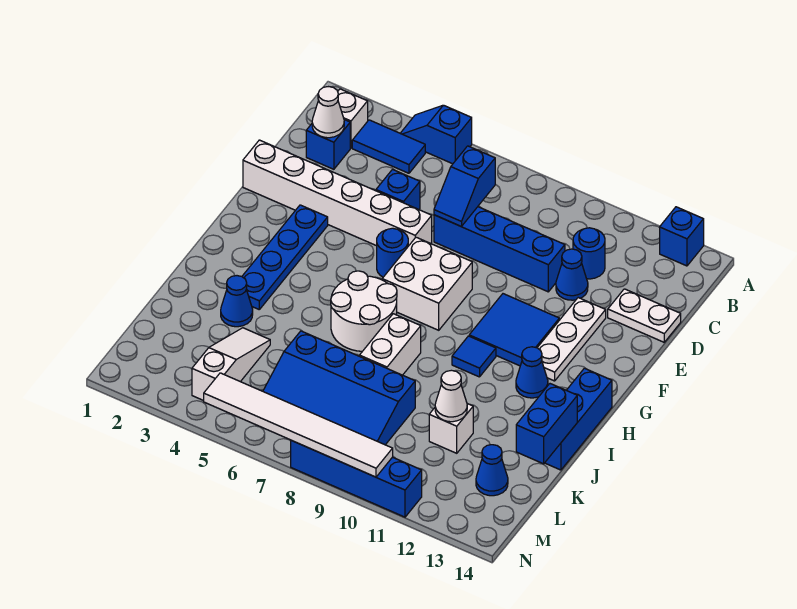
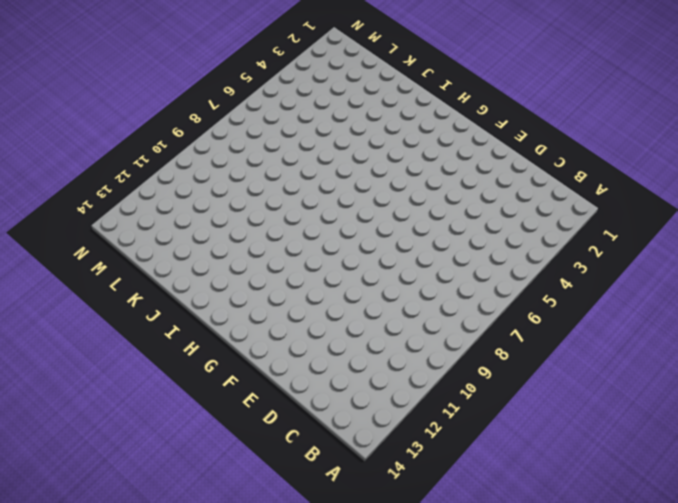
none -> blue 1x2 slope [400,105,472,164]
none -> blue 1x1 brick [660,207,704,266]
none -> white 1x1 brick [338,89,368,148]
none -> blue 1x2 tile [352,120,425,173]

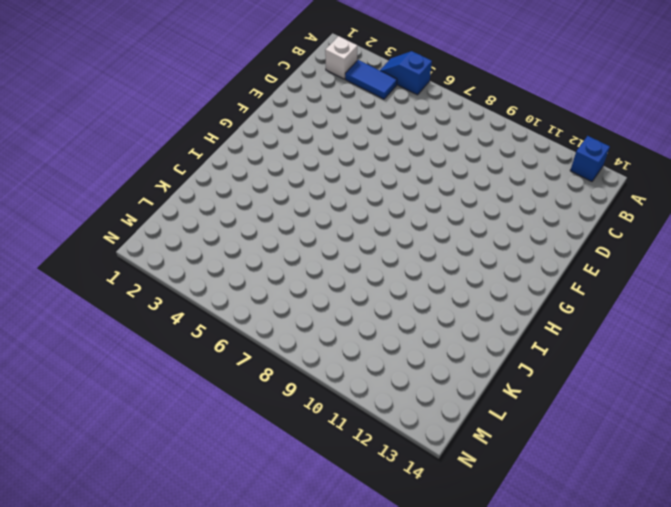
none -> blue 1x1 brick [306,120,350,169]
none -> blue 1x1 round brick [573,228,605,279]
none -> blue 1x1 brick [376,169,420,209]
none -> blue 1x4 brick [434,207,565,292]

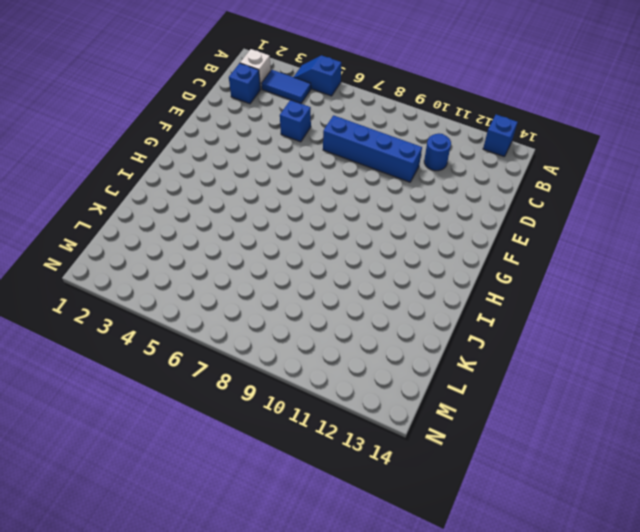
none -> blue 1x1 cone [556,249,588,300]
none -> white 1x2 plate [608,289,681,342]
none -> white 1x6 brick [243,140,432,246]
none -> white 1x3 plate [537,298,606,381]

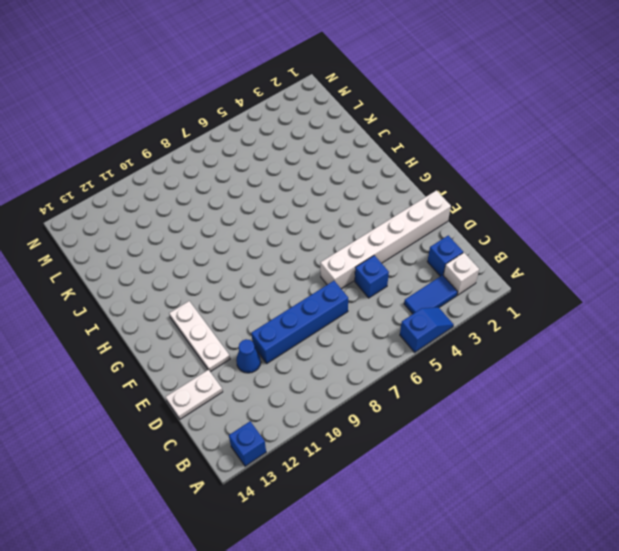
none -> blue 1x1 round brick [573,228,605,279]
none -> blue 1x4 plate [242,205,328,309]
none -> blue 1x1 round brick [377,228,408,277]
none -> white 2x2 brick [382,237,472,330]

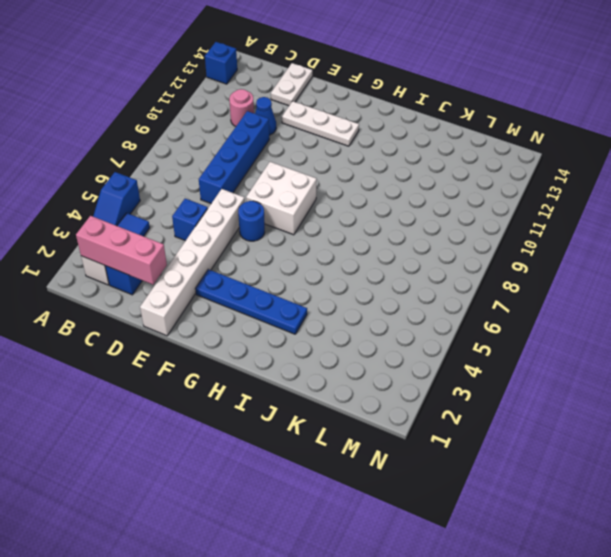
pink 1x3 brick [76,216,167,285] -> white 1x1 cone [312,87,344,138]
pink 1x1 round brick [229,89,254,126] -> blue 1x1 round brick [573,228,605,279]
none -> blue 2x2 tile [469,294,559,366]
none -> white 2x2 round brick [331,271,397,351]
none -> blue 1x1 tile [452,336,496,377]
none -> blue 1x1 cone [516,347,548,398]

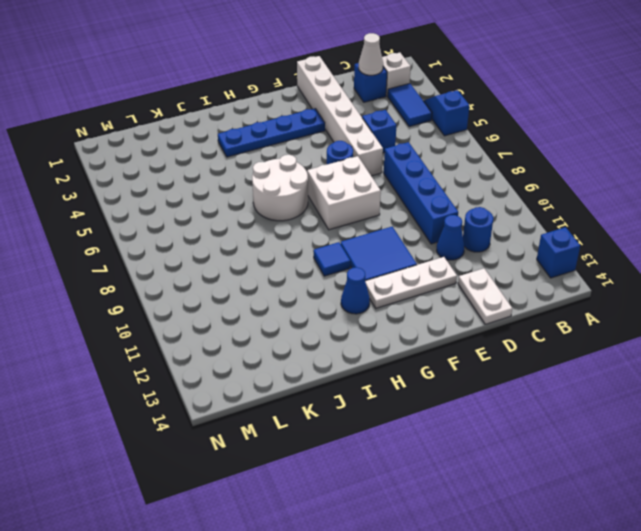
none -> blue 1x3 brick [545,368,612,470]
none -> white 1x2 brick [360,314,421,375]
none -> blue 1x1 cone [221,276,253,327]
none -> white 1x3 slope [192,328,270,401]

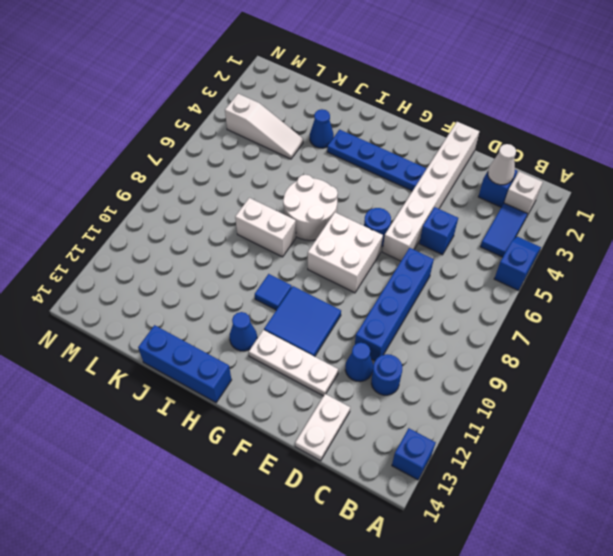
none -> blue 3x4 slope [263,331,415,445]
none -> white 1x1 brick [429,404,473,453]
none -> blue 1x1 cone [476,445,508,496]
none -> blue 1x4 brick [291,440,422,517]

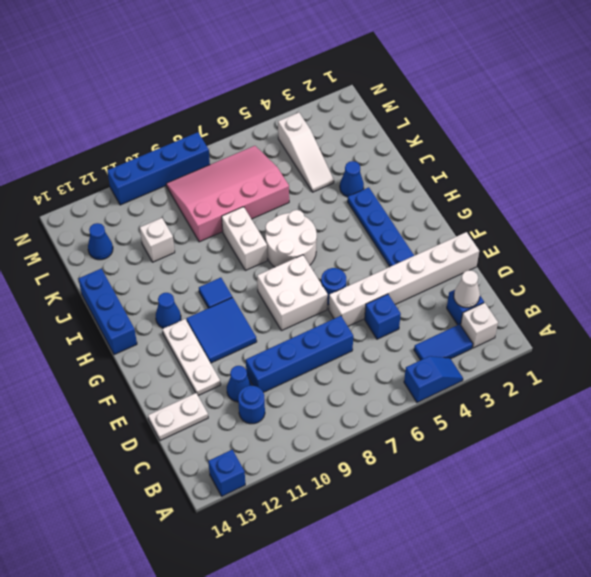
pink 3x4 slope [166,146,289,242] -> blue 3x4 slope [263,331,415,445]
none -> blue 1x2 slope [434,146,495,226]
none -> blue 1x2 brick [516,384,577,464]
none -> white 1x1 cone [435,370,467,422]
none -> white 1x6 tile [204,373,393,477]

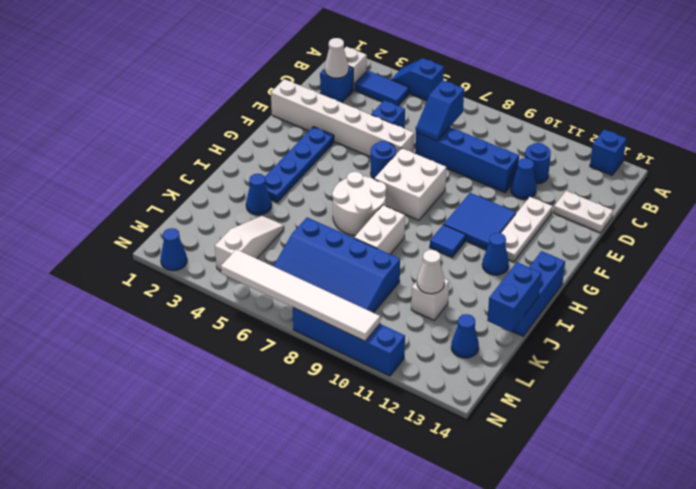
blue 1x1 cone [161,228,187,271] -> none

